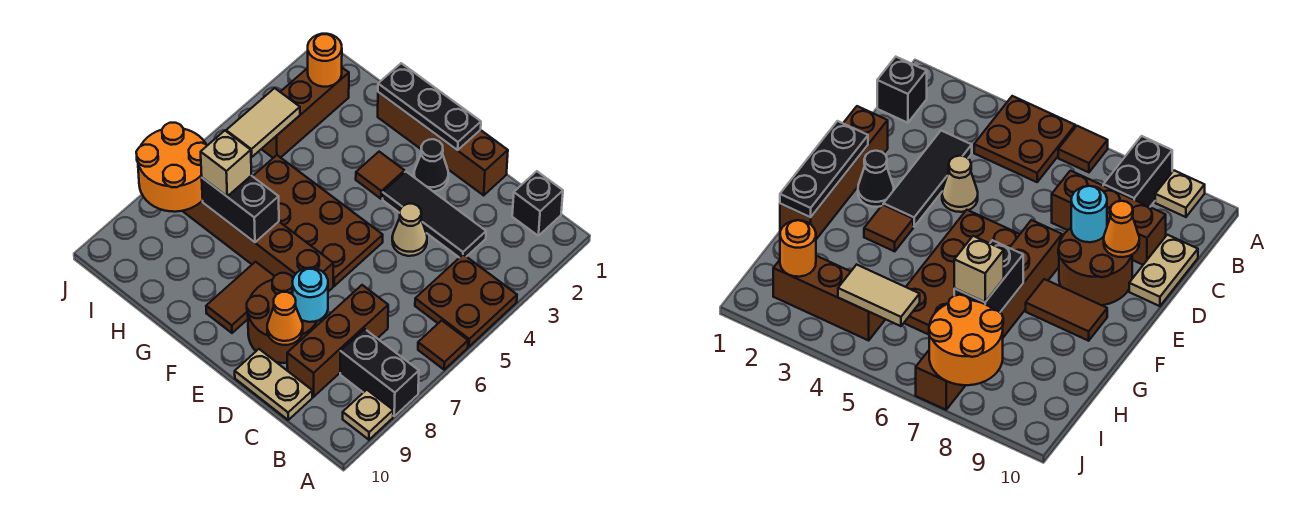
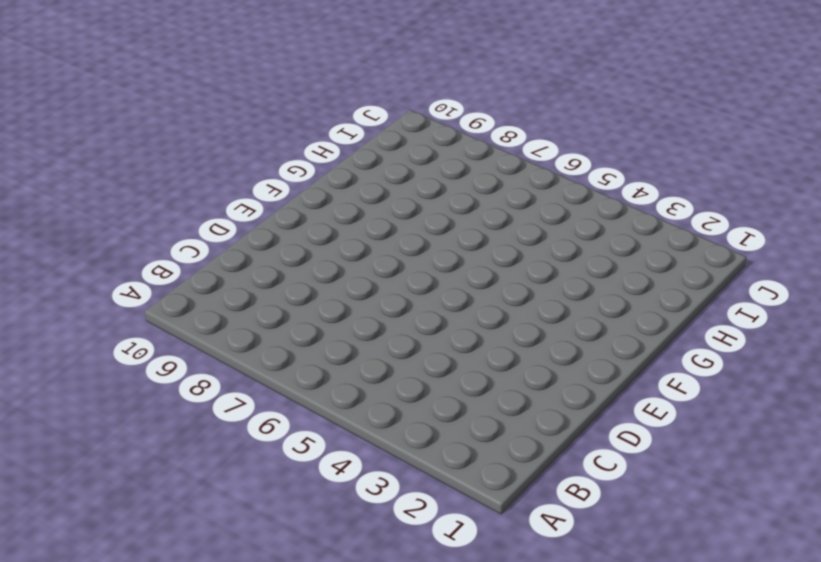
none -> brown 2x2 plate [415,254,517,347]
none -> brown 1x1 tile [418,320,468,370]
none -> black 1x2 brick [340,329,419,416]

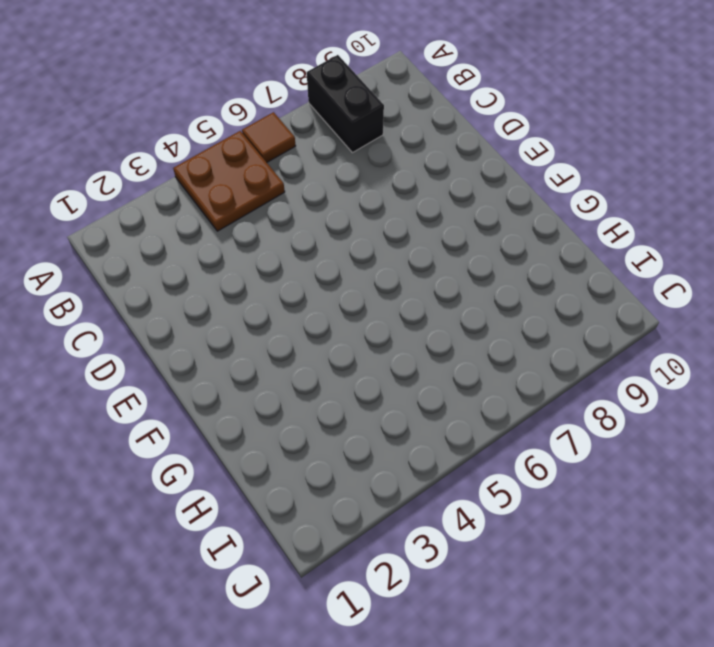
none -> tan 1x1 plate [343,390,393,440]
none -> black 1x1 brick [512,171,563,236]
none -> black 1x3 tile [383,172,486,258]

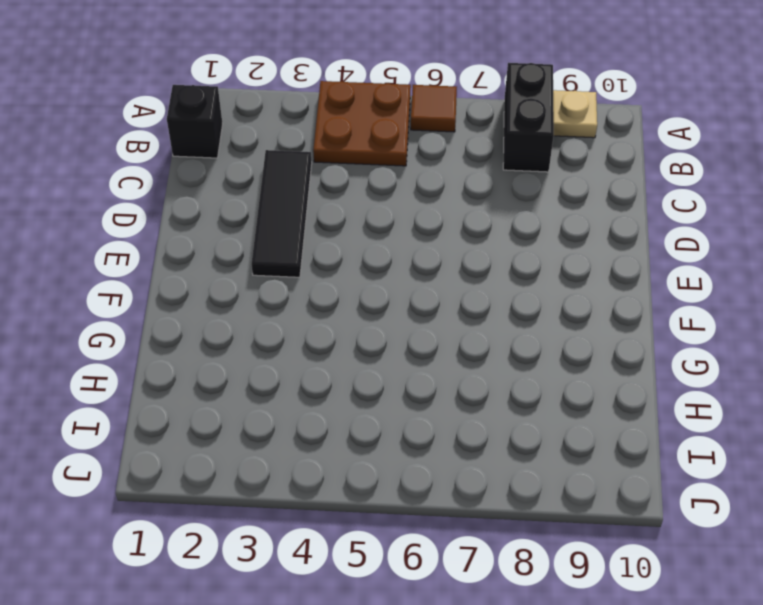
none -> brown 1x3 brick [287,285,388,397]
none -> tan 1x2 plate [235,349,313,420]
none -> brown 1x4 brick [378,92,508,195]

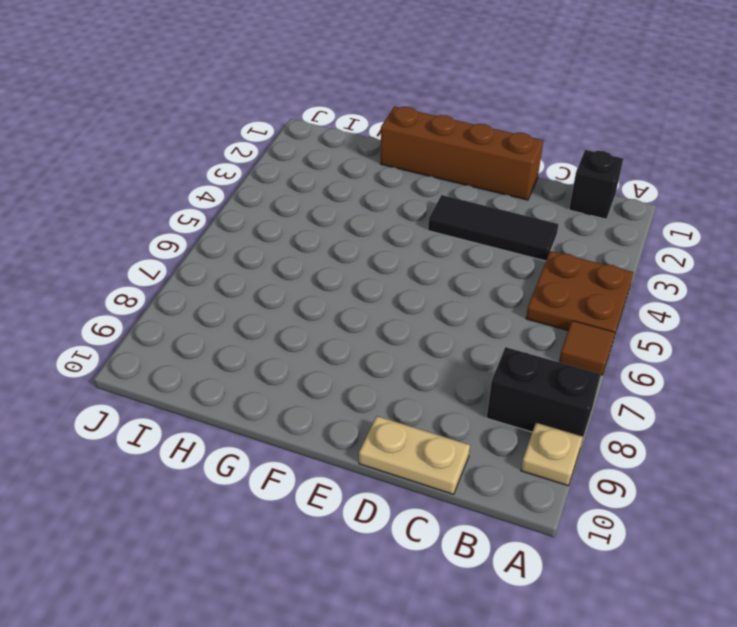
none -> brown 1x3 brick [287,285,388,397]
none -> tan 1x1 cone [392,204,427,256]
none -> brown 2x2 round brick [247,273,321,363]

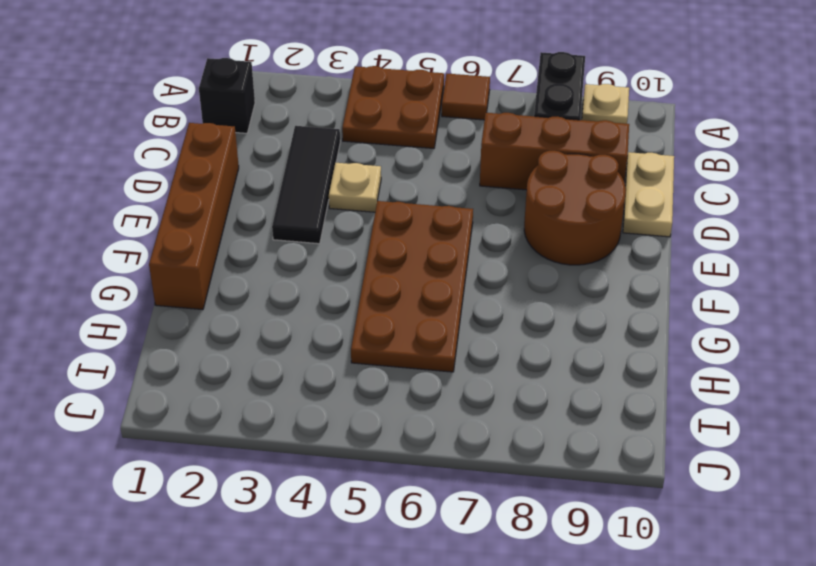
tan 1x1 plate [329,163,381,212] -> tan 1x1 cone [392,204,427,256]
none -> black 1x1 cone [414,139,448,191]
none -> brown 1x6 brick [183,200,333,292]
none -> brown 1x1 tile [356,152,405,199]

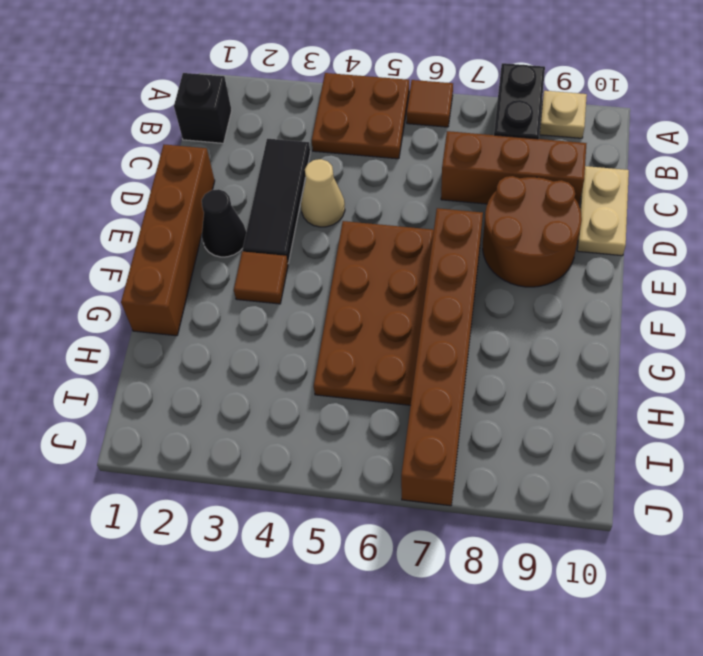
none -> brown 1x2 tile [206,262,274,333]
none -> brown 1x3 brick [262,68,349,158]
none -> cyan 1x1 round brick [293,268,328,322]

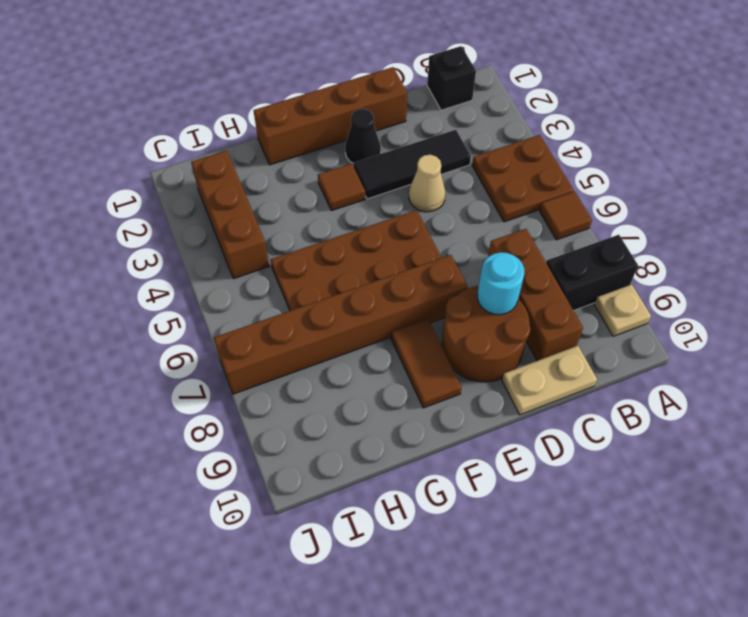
none -> orange 1x1 cone [267,292,303,345]
none -> black 1x3 plate [378,63,481,150]
none -> black 1x2 brick [202,176,279,242]

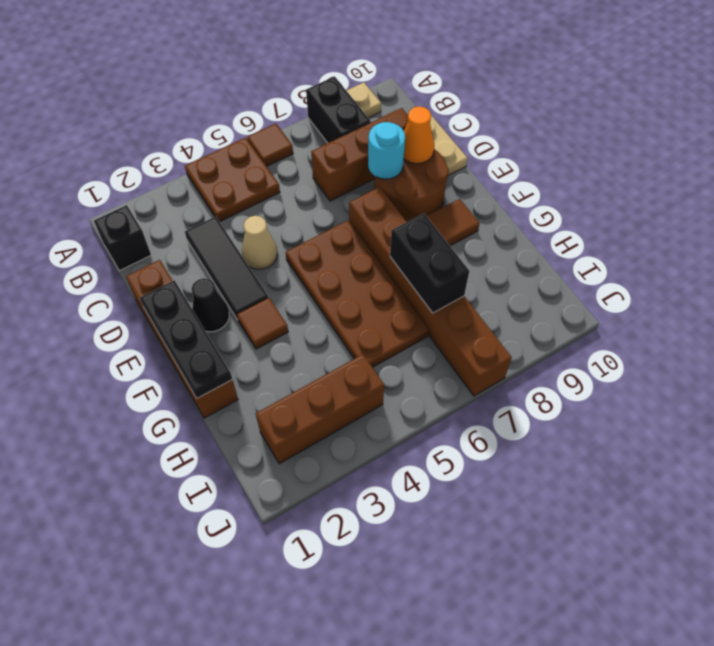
none -> orange 1x1 round brick [308,34,342,87]
none -> tan 1x2 tile [226,88,300,157]
none -> orange 2x2 round brick [136,123,207,212]

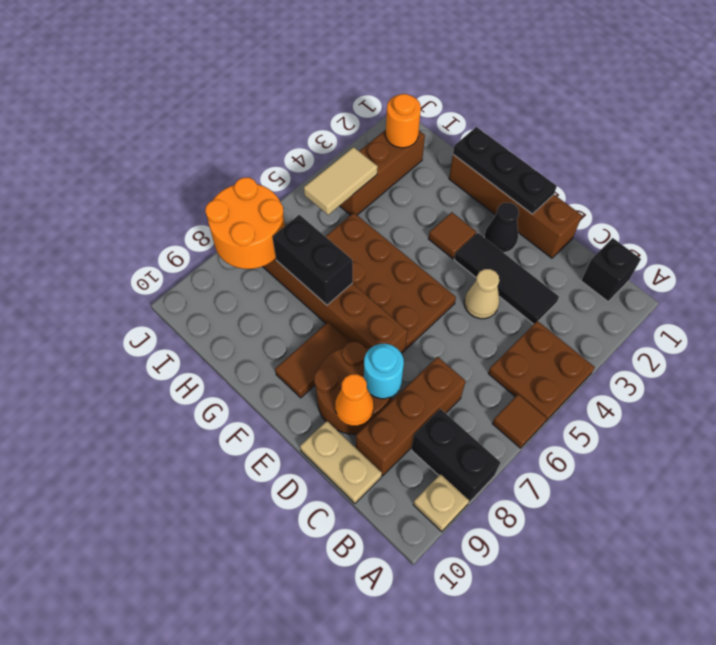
none -> tan 1x1 brick [201,131,251,196]

